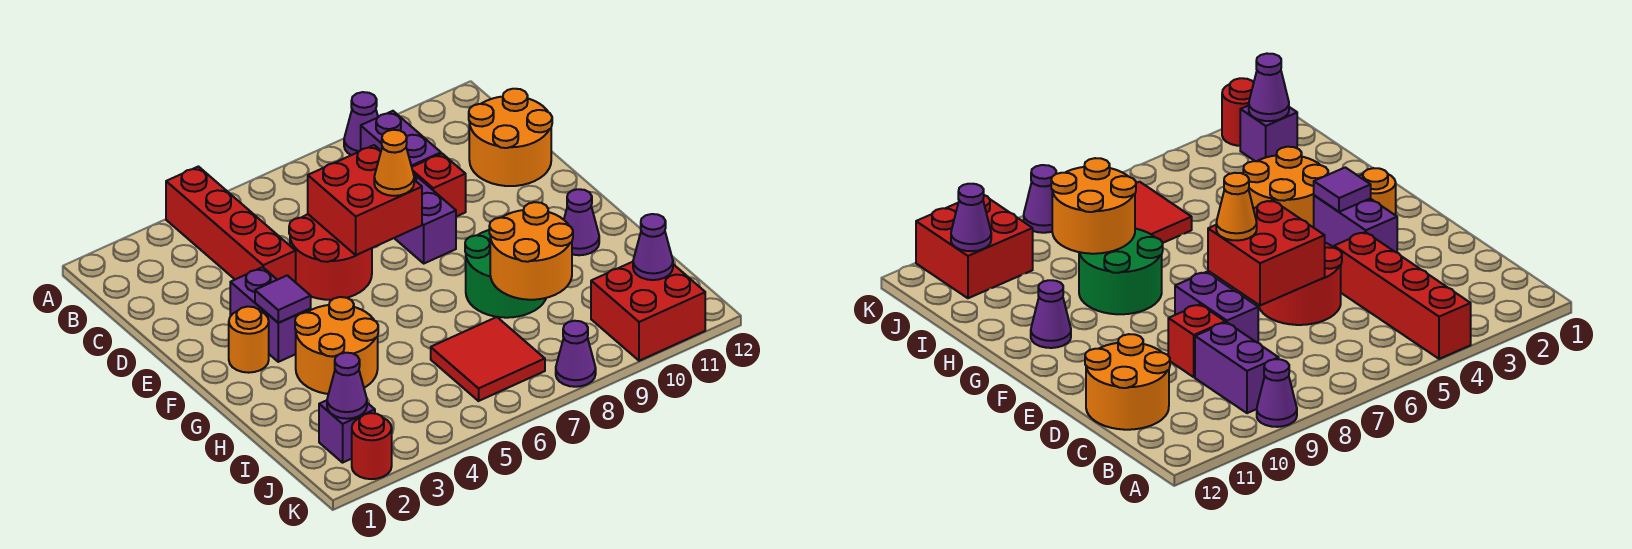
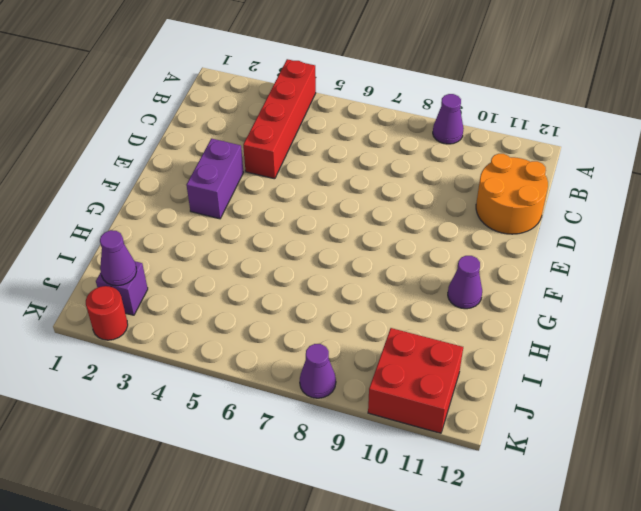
none -> purple 1x2 brick [361,111,441,167]
none -> red 2x2 round brick [289,214,372,300]
none -> purple 1x2 brick [395,173,456,263]

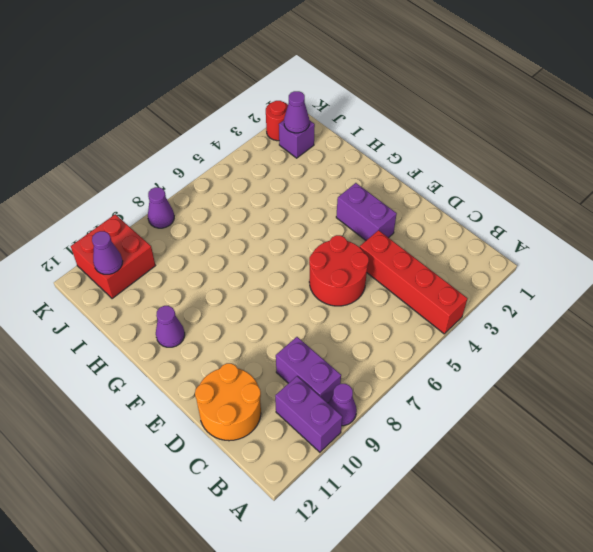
purple 1x2 brick [275,376,342,452] -> purple 1x2 brick moved to [395,173,456,263]
none -> red 1x1 brick [412,154,466,217]
none -> orange 1x1 round brick [229,307,269,373]
none -> orange 2x2 round brick [295,297,378,394]

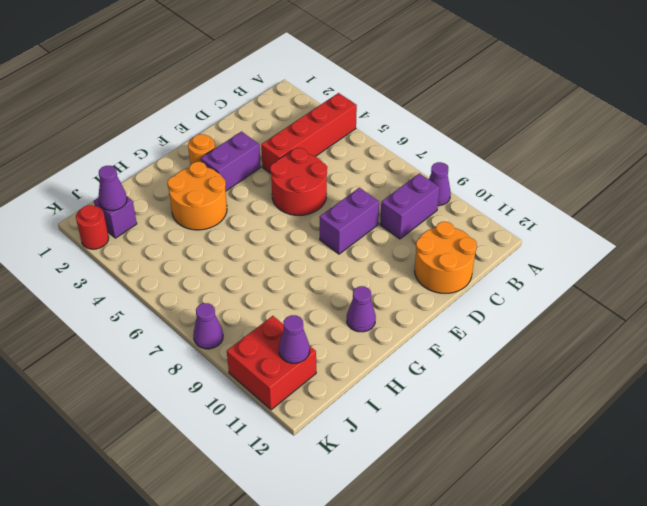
none -> red 1x1 brick [412,154,466,217]
none -> green 2x2 round brick [465,230,546,318]
none -> red 2x2 tile [431,317,545,401]

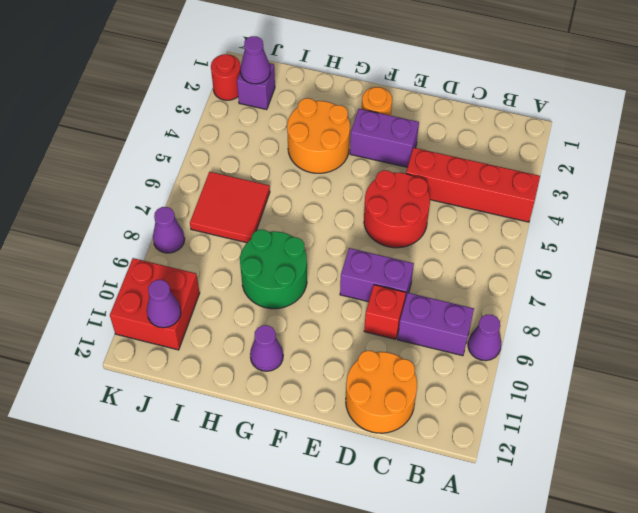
none -> red 2x2 brick [308,145,422,255]
none -> purple 1x1 tile [255,275,311,323]
none -> orange 2x2 round brick [489,202,573,300]

